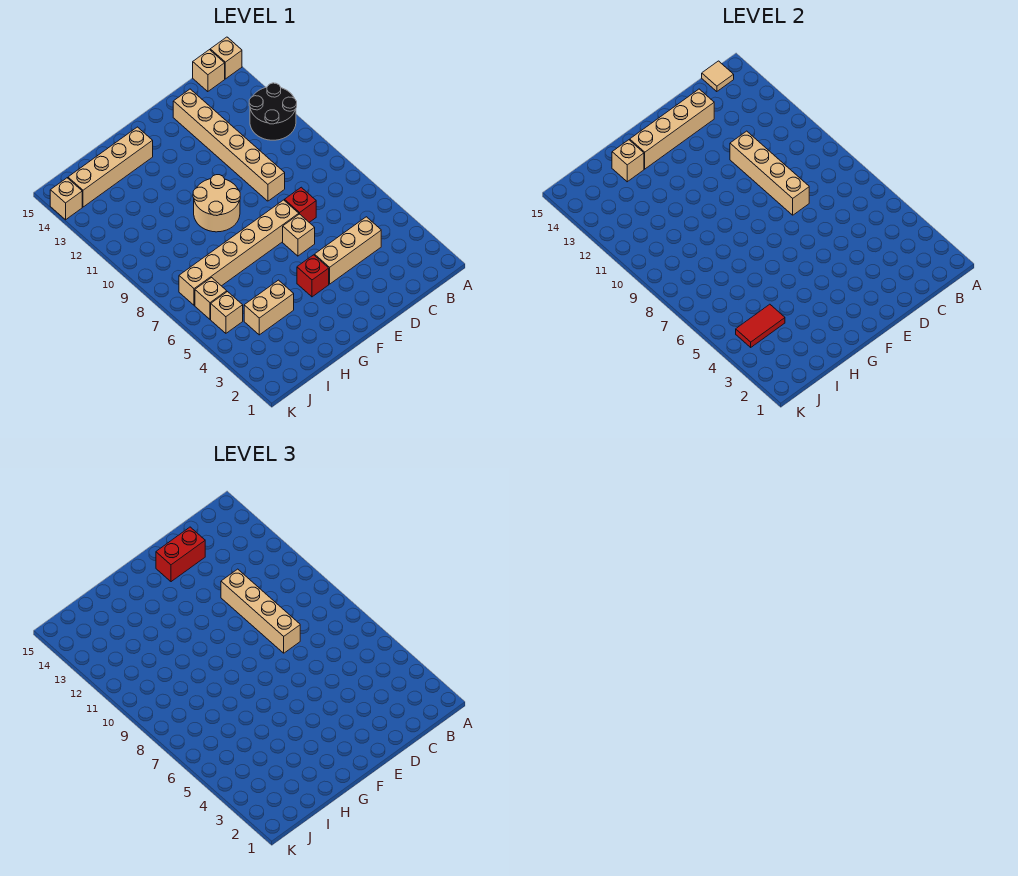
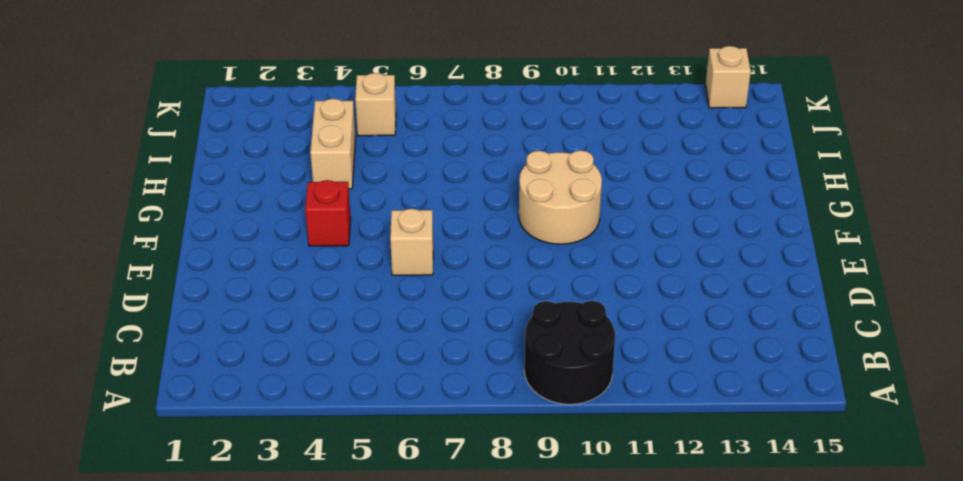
black 2x2 round brick [524,301,615,404] -> black 2x2 round brick moved to [249,83,297,140]
none -> tan 1x1 brick [210,37,242,79]
none -> tan 1x1 brick [193,50,225,92]
none -> tan 1x3 brick [315,217,381,284]

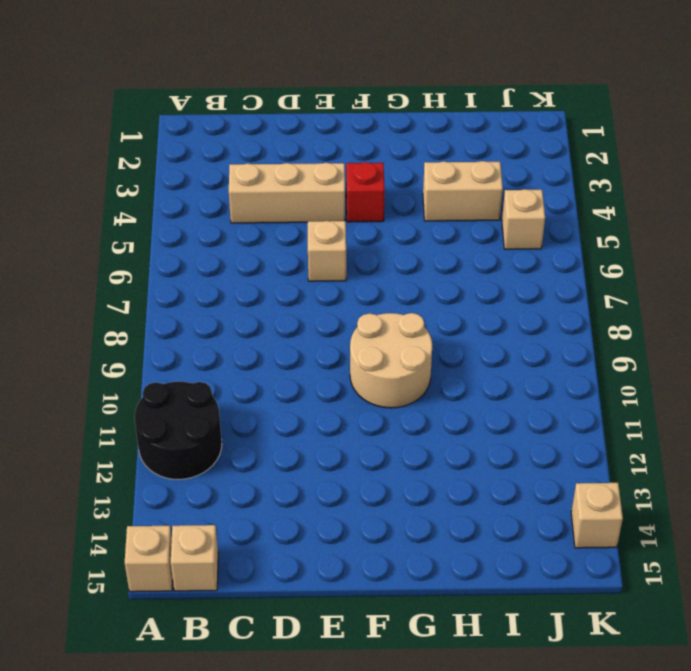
none -> red 1x1 brick [284,187,316,222]
none -> tan 1x6 brick [173,89,285,201]
none -> tan 1x6 brick [179,200,299,305]

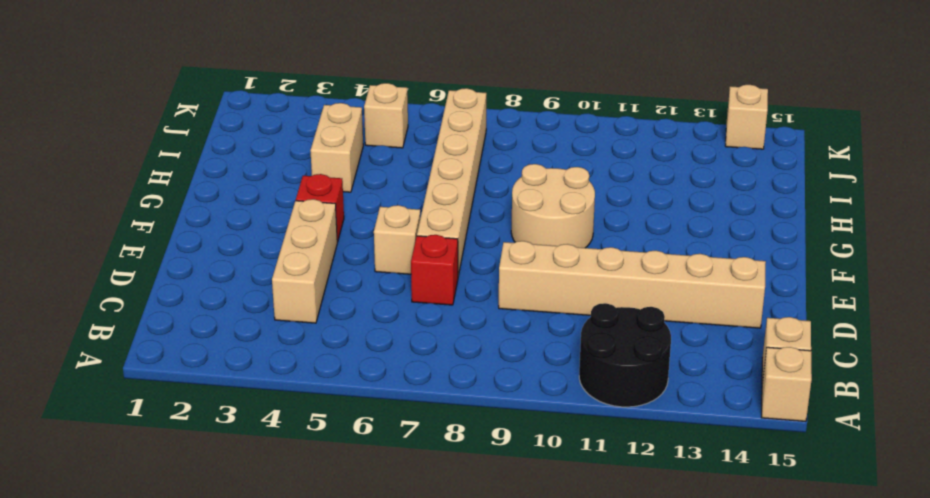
none -> tan 1x4 brick [68,127,153,207]
none -> tan 1x1 brick [195,278,227,319]
none -> tan 1x1 tile [702,61,734,92]

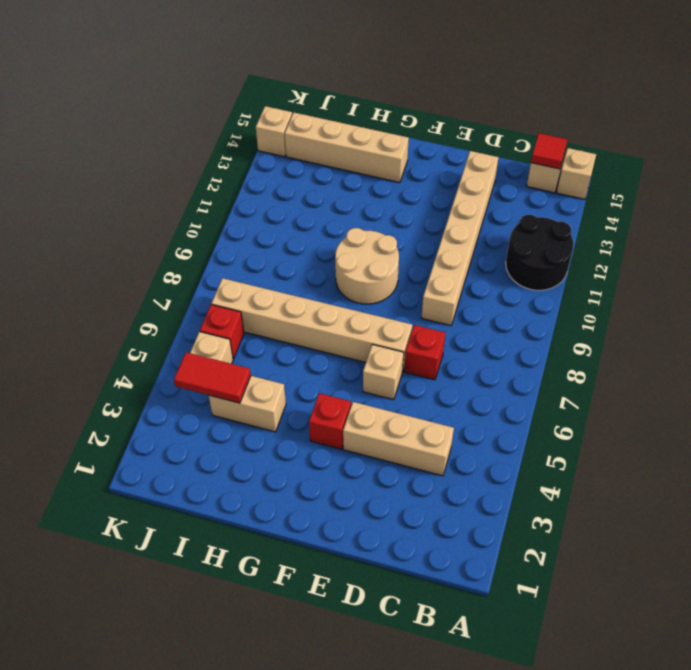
red 1x1 tile [531,133,567,169] -> tan 1x1 tile [702,61,734,92]
red 1x1 brick [200,305,244,359] -> tan 1x1 brick [195,278,227,319]
none -> tan 1x4 brick [730,131,809,215]
none -> tan 1x4 brick [630,89,714,169]
none -> tan 1x1 brick [612,140,644,182]

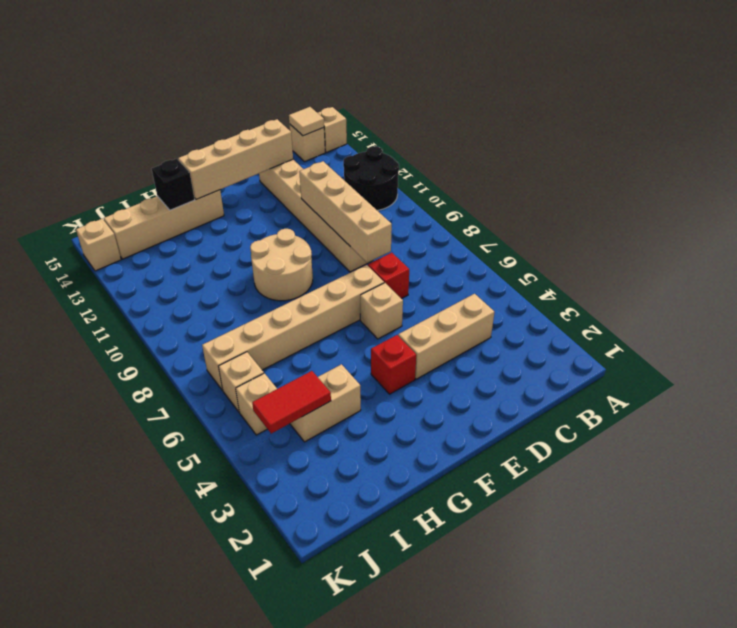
black 1x1 brick [152,159,195,210] -> tan 1x1 brick [612,140,644,182]
none -> tan 1x4 brick [221,569,300,653]
none -> red 1x2 brick [156,527,205,582]

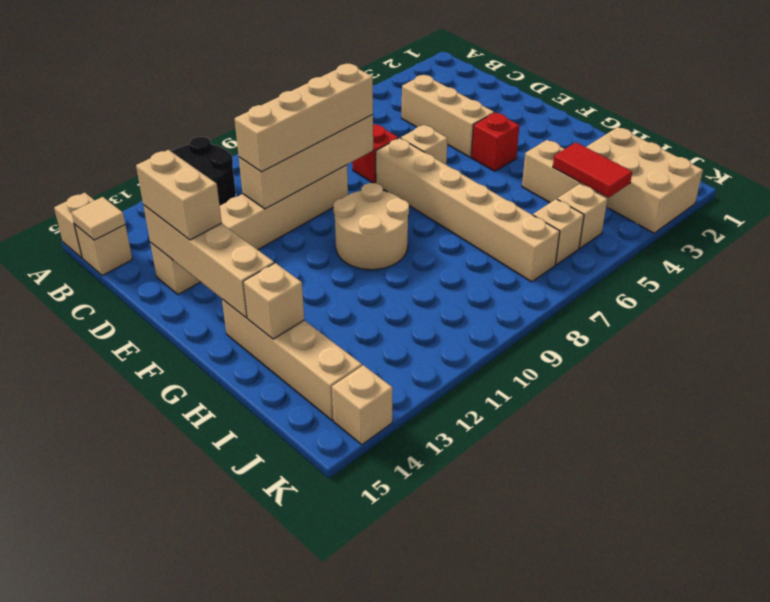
tan 1x2 brick [136,150,222,240] -> red 1x2 brick [156,527,205,582]
tan 2x3 brick [586,127,703,233] -> none

